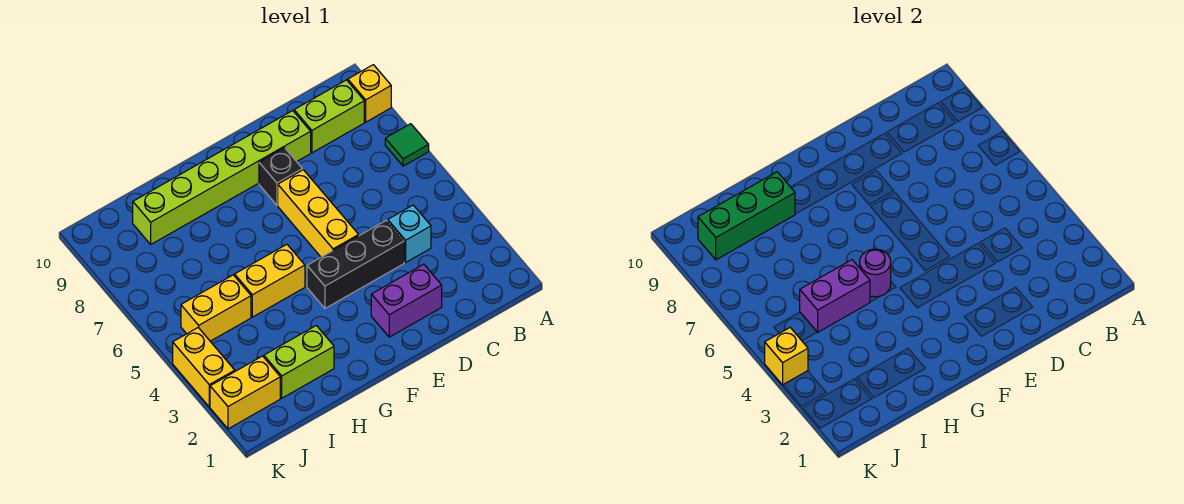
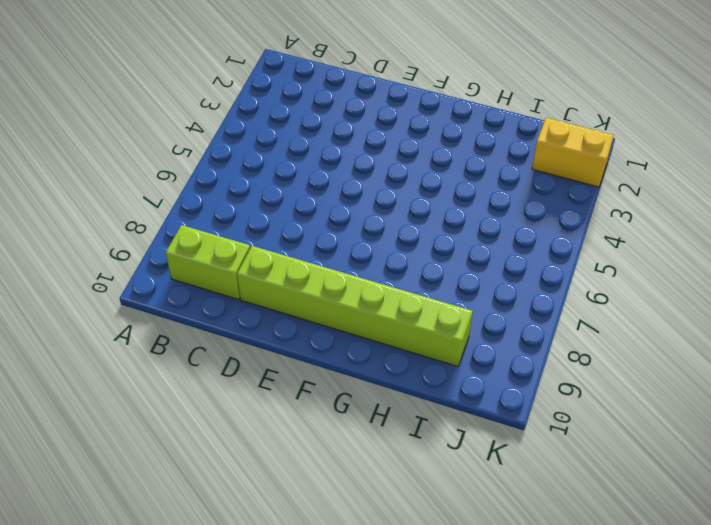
none -> green 1x1 tile [385,124,429,166]
none -> yellow 1x1 brick [348,65,391,122]
none -> cyan 1x1 brick [388,205,431,262]

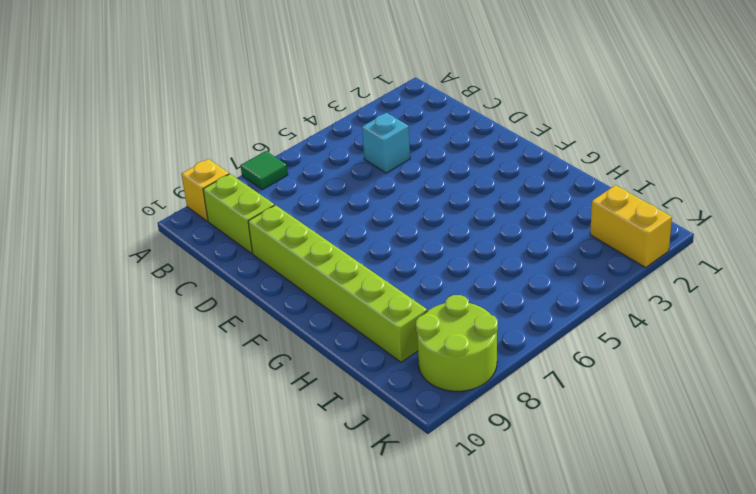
lime 2x2 round brick [416,295,498,391] -> none
none -> purple 1x2 brick [371,264,442,337]
none -> black 1x3 brick [307,220,404,308]
none -> yellow 1x3 brick [278,170,359,257]

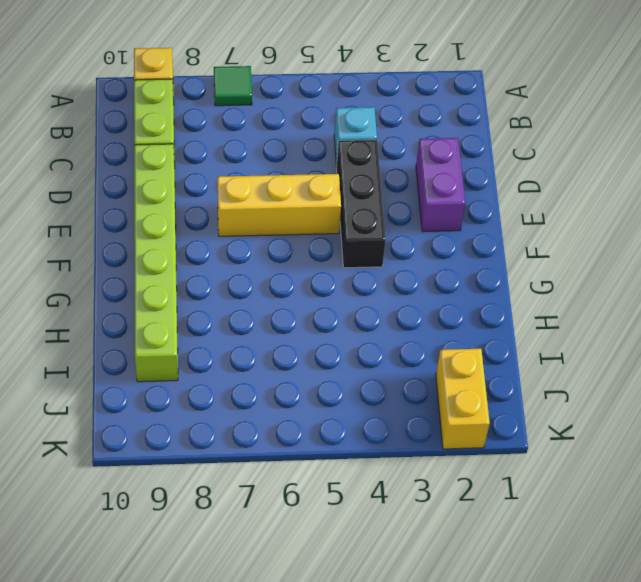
none -> black 1x1 brick [259,148,302,205]
none -> yellow 1x2 brick [235,244,305,317]
none -> lime 1x2 brick [264,326,334,398]

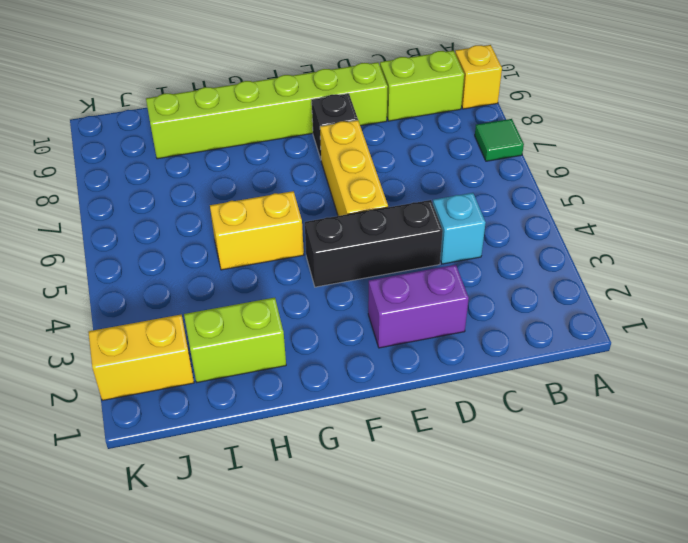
none -> yellow 1x2 brick [181,275,251,341]
none -> yellow 1x2 brick [173,328,235,407]
none -> purple 1x1 round brick [860,249,891,297]

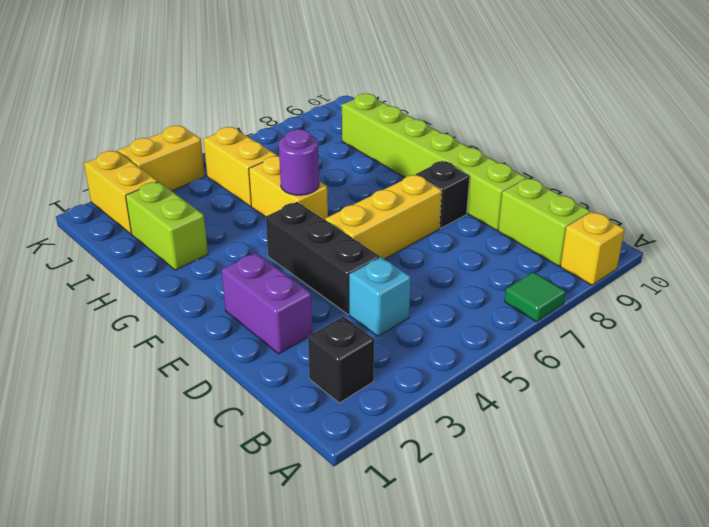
black 1x1 brick [308,317,374,403] -> none
none -> purple 1x2 brick [800,260,870,332]
none -> green 1x3 brick [698,172,795,260]
none -> yellow 1x1 brick [765,328,808,385]

